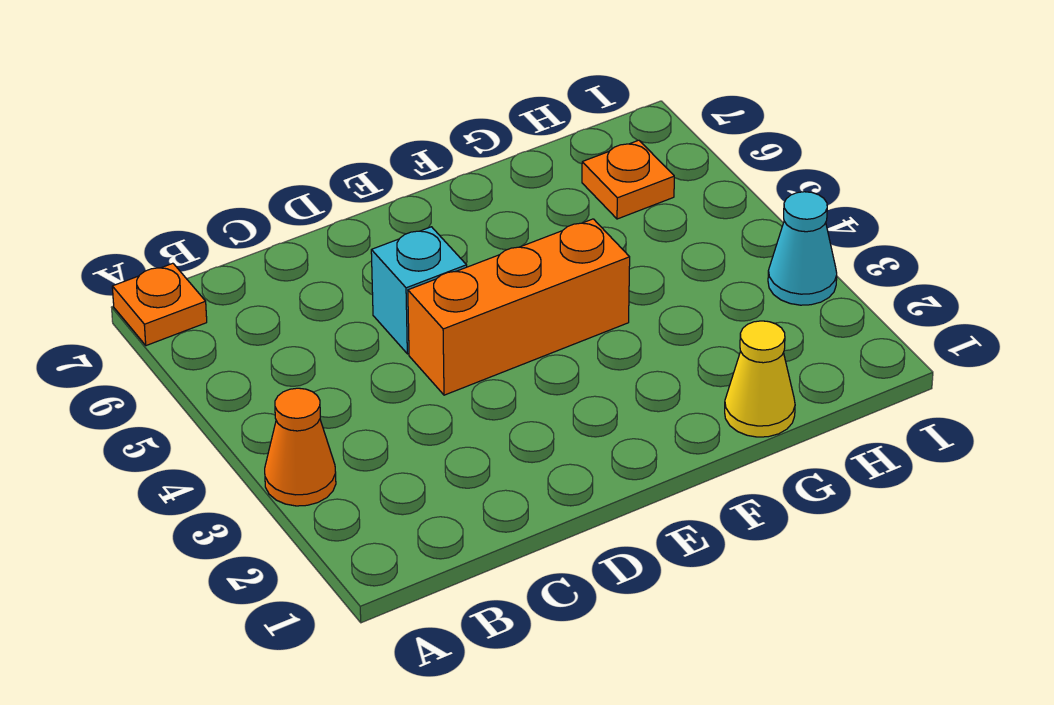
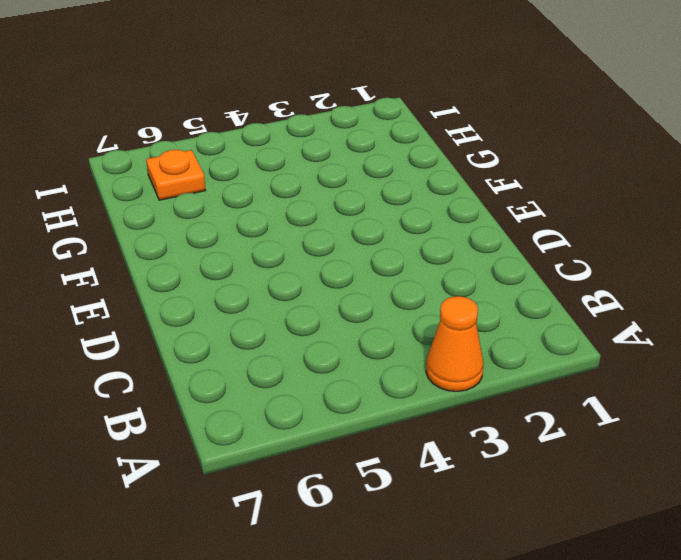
none -> orange 1x1 plate [112,263,207,346]
none -> orange 1x3 brick [408,219,630,395]

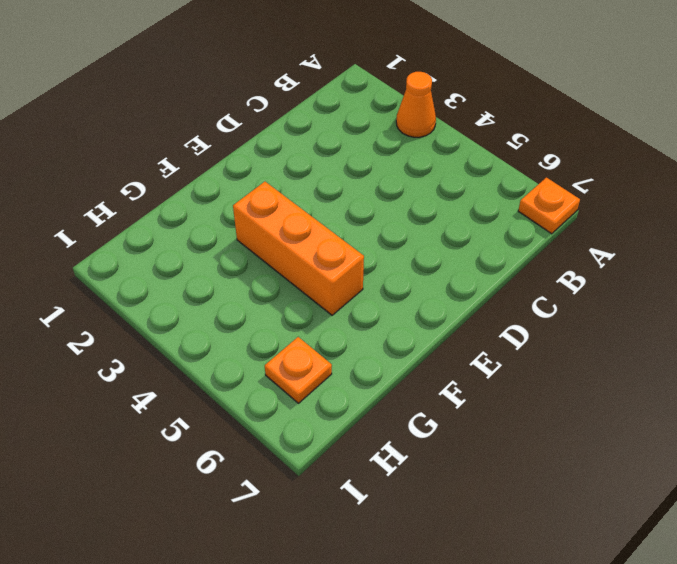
orange 1x3 brick [233,182,364,315] -> orange 1x3 brick turned to [408,219,630,395]
none -> cyan 1x1 brick [371,227,467,354]
none -> yellow 1x1 cone [725,321,795,437]

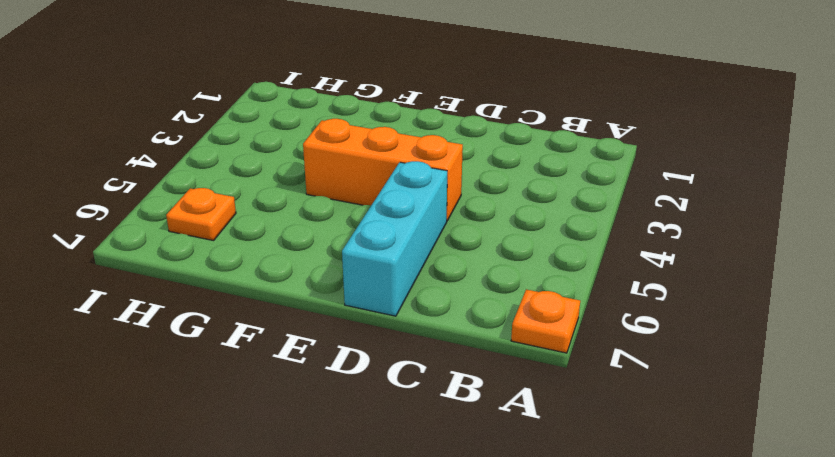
cyan 1x3 brick [342,161,447,316] -> cyan 1x1 brick [371,227,467,354]
none -> orange 1x1 cone [265,388,336,506]
none -> yellow 1x1 cone [725,321,795,437]

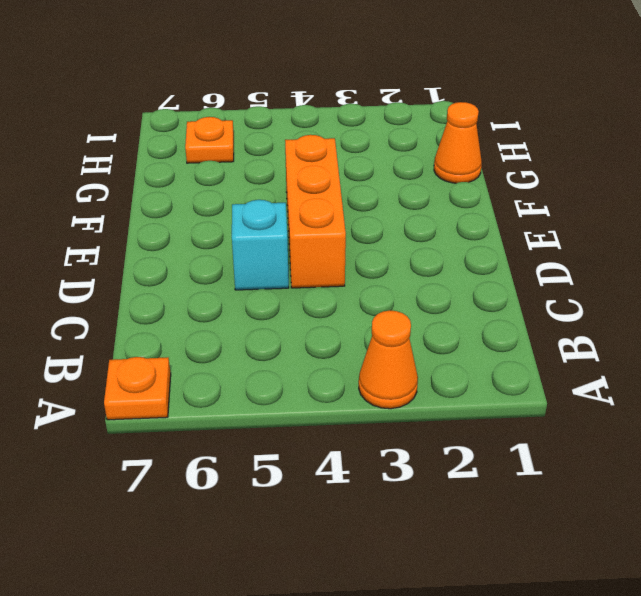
orange 1x1 cone [434,102,482,183] -> yellow 1x1 cone [725,321,795,437]
none -> cyan 1x1 cone [768,192,837,305]

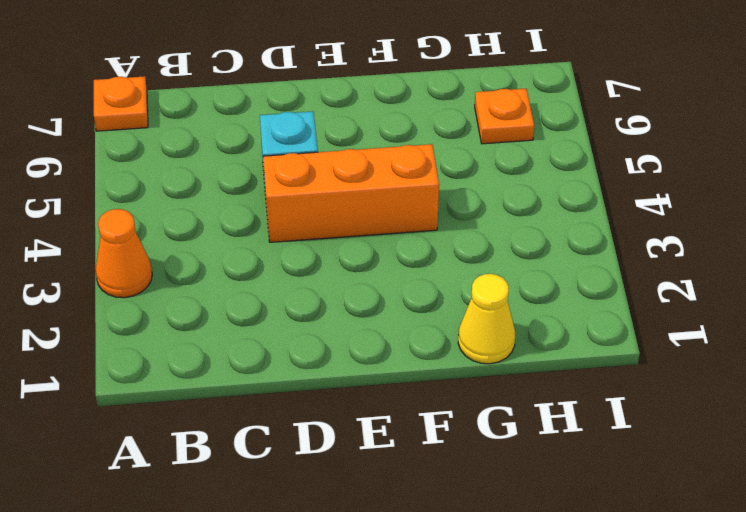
none -> cyan 1x1 cone [768,192,837,305]

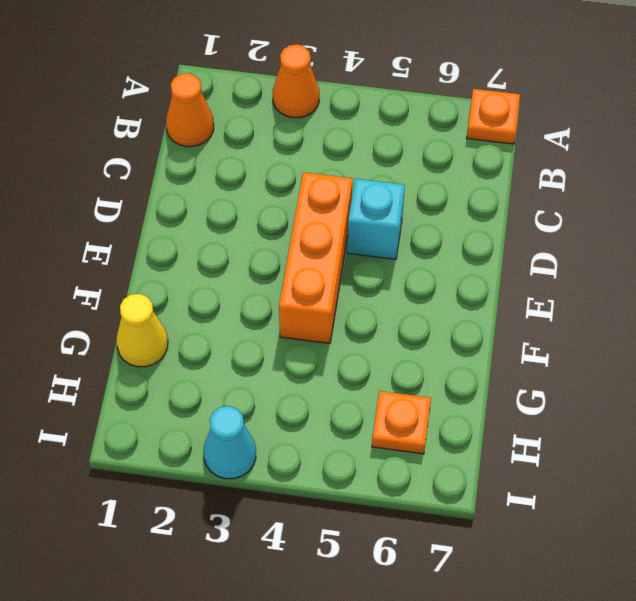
orange 1x1 cone [166,73,214,147] -> none

